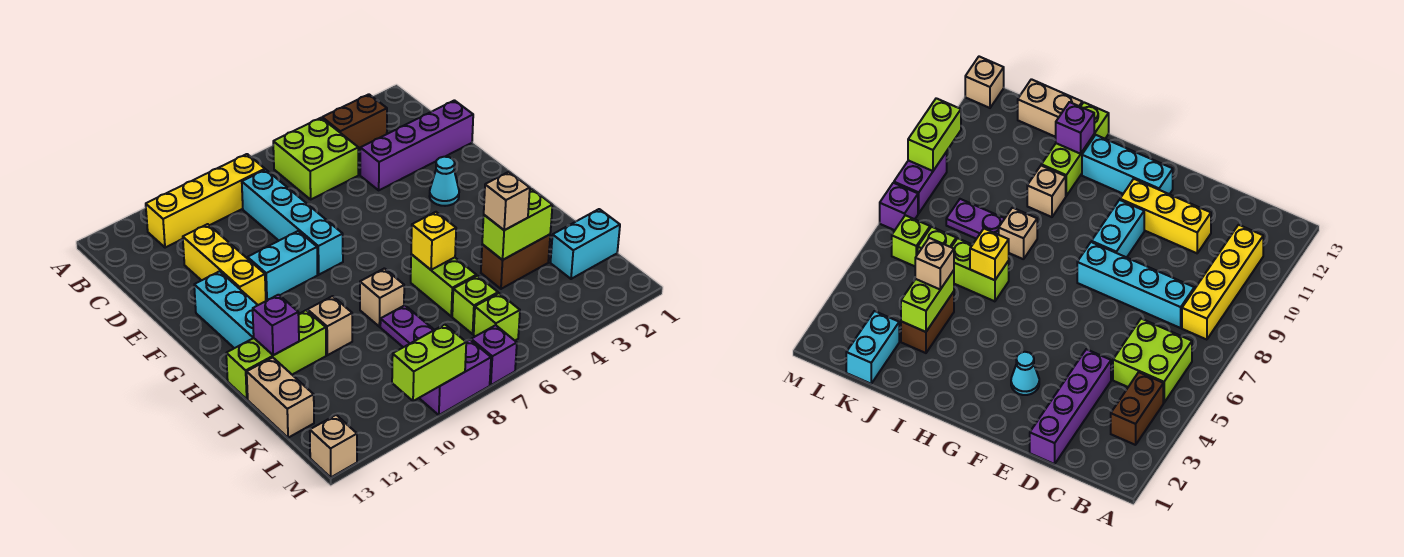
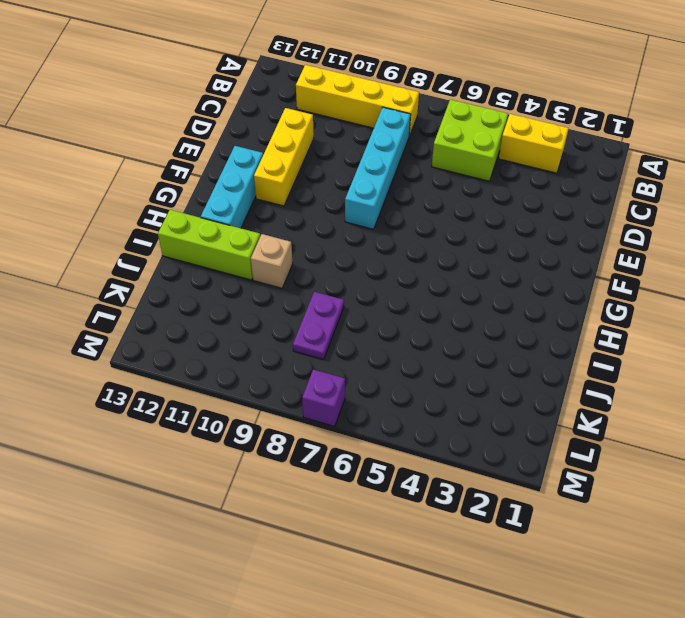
yellow 1x2 brick [499,114,569,173] -> brown 1x2 brick [322,94,387,151]
none -> purple 1x4 brick [360,100,473,190]
none -> cyan 1x1 cone [429,157,459,206]
none -> cyan 1x2 brick [248,231,317,301]

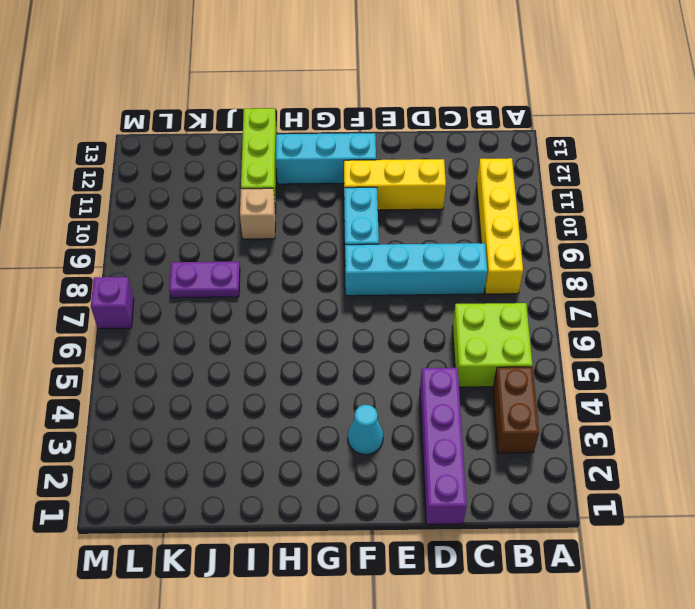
none -> lime 1x2 brick [411,254,476,316]
none -> tan 1x1 brick [360,268,404,327]
none -> brown 1x2 brick [481,235,550,289]

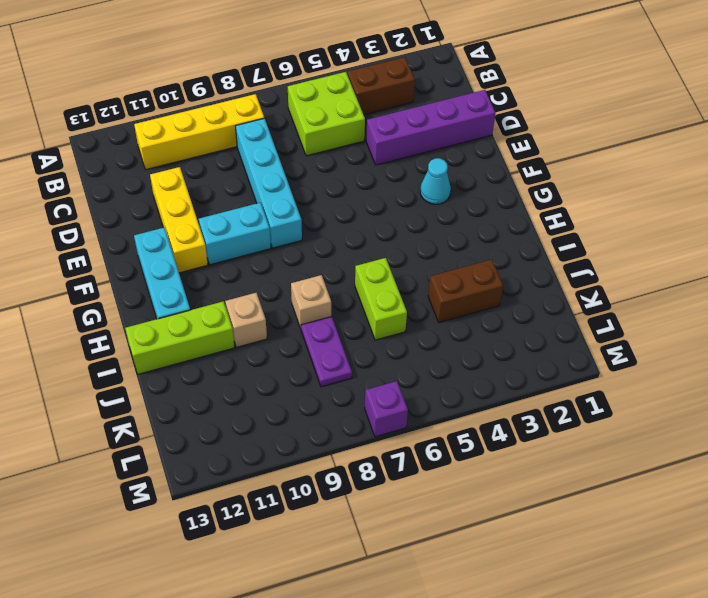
none -> tan 1x2 brick [247,357,314,438]
none -> cyan 1x2 brick [551,209,620,279]
none -> lime 1x1 brick [452,276,498,334]

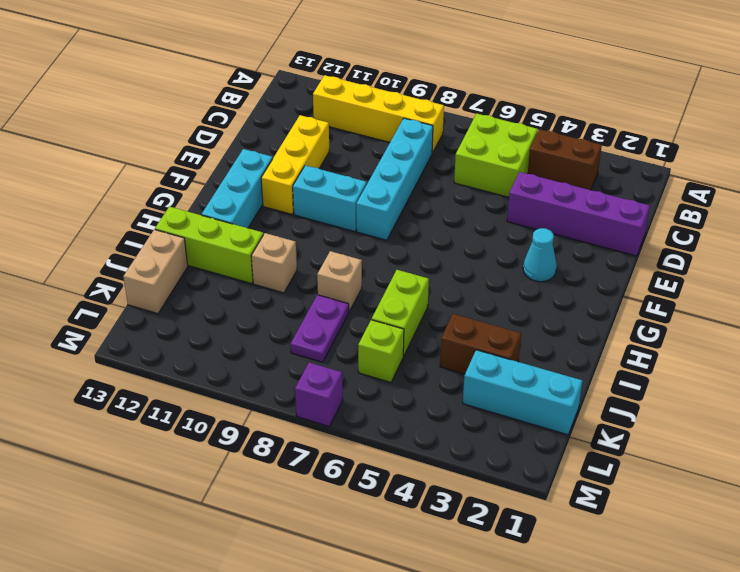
cyan 1x3 brick [463,350,582,435] -> cyan 1x2 brick [551,209,620,279]
none -> lime 1x1 brick [474,293,520,340]
none -> purple 1x2 brick [419,340,491,415]
none -> tan 1x1 brick [310,415,357,477]

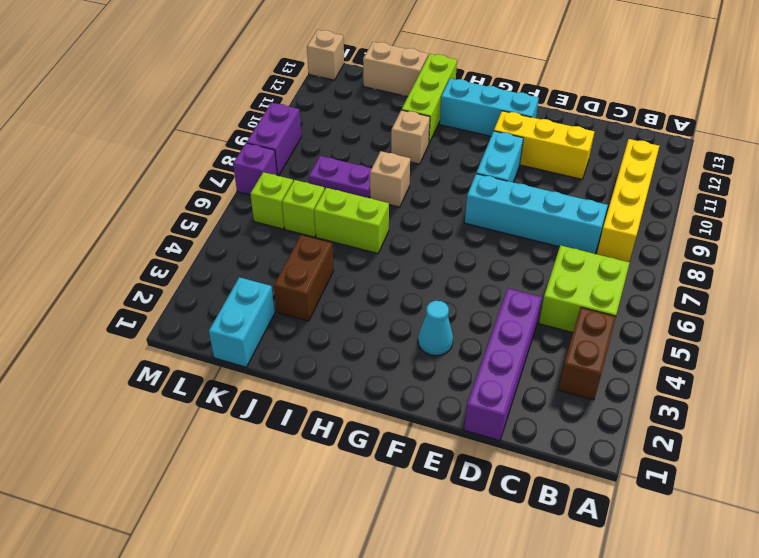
none -> yellow 1x1 brick [411,212,456,270]
none -> purple 1x1 brick [253,295,299,355]
none -> lime 1x2 brick [482,189,552,260]

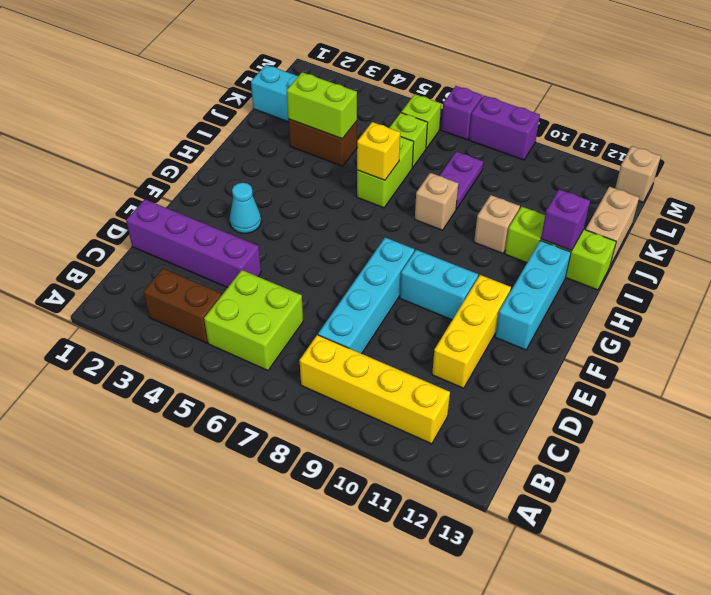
none -> lime 1x2 brick [392,325,466,401]
none -> tan 1x1 brick [484,172,530,230]

